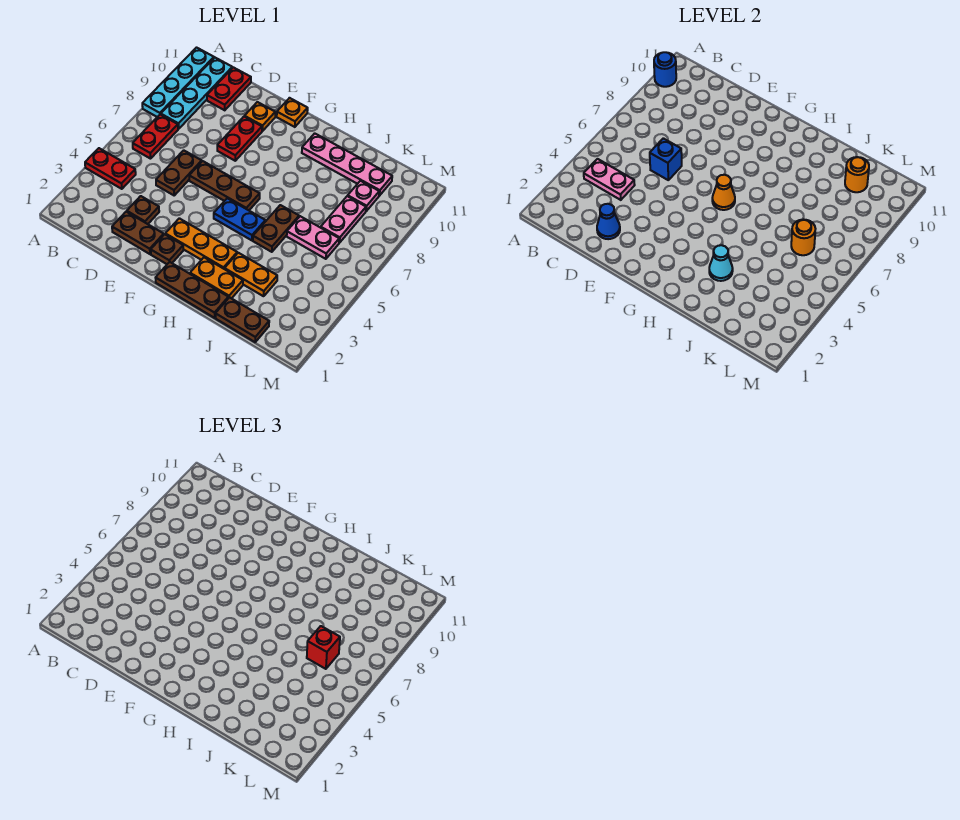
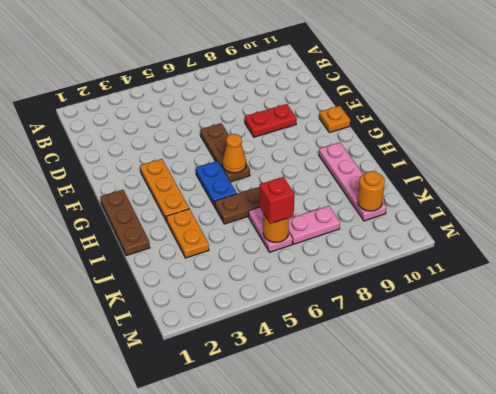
none -> red 1x2 plate [85,148,136,189]
none -> cyan 1x4 plate [142,48,214,117]
none -> red 1x2 plate [133,114,178,159]
none -> cyan 1x4 plate [161,58,232,129]

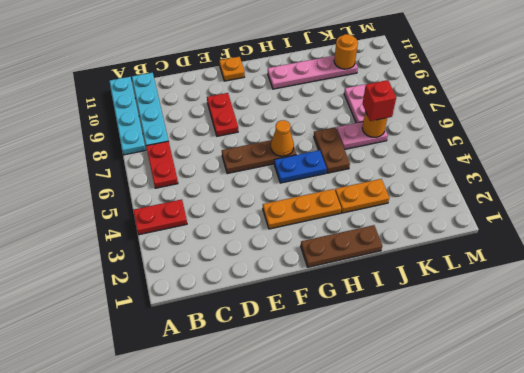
none -> red 1x2 plate [207,67,251,110]
none -> brown 1x2 plate [112,212,164,254]
none -> brown 1x1 plate [127,196,159,224]
none -> brown 1x2 plate [156,150,202,195]

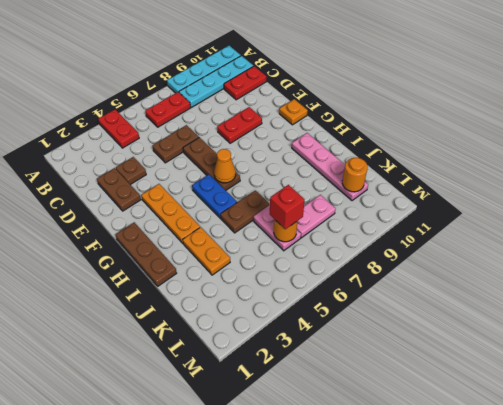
none -> orange 1x1 plate [245,102,275,131]
none -> brown 1x1 plate [151,234,183,264]
none -> orange 1x2 plate [190,257,243,298]
none -> brown 1x2 plate [215,297,269,342]

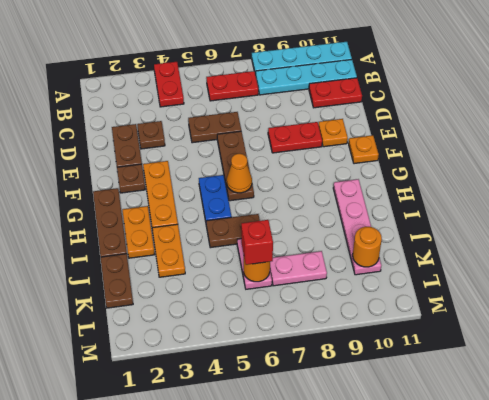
none -> pink 1x1 plate [348,181,379,211]
none -> blue 1x1 round brick [654,52,676,87]
none -> pink 1x2 plate [584,159,635,200]
none -> blue 1x1 cone [597,204,620,239]

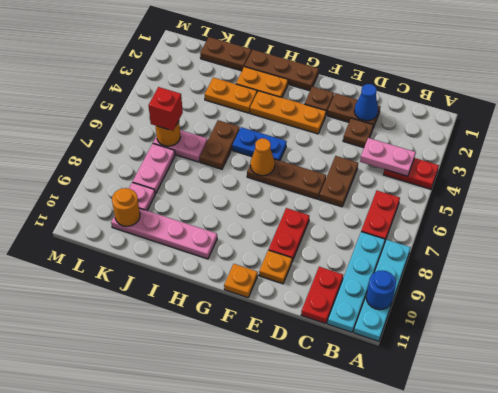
none -> blue 1x1 brick [650,138,682,180]
none -> cyan 1x1 cone [709,245,733,281]

